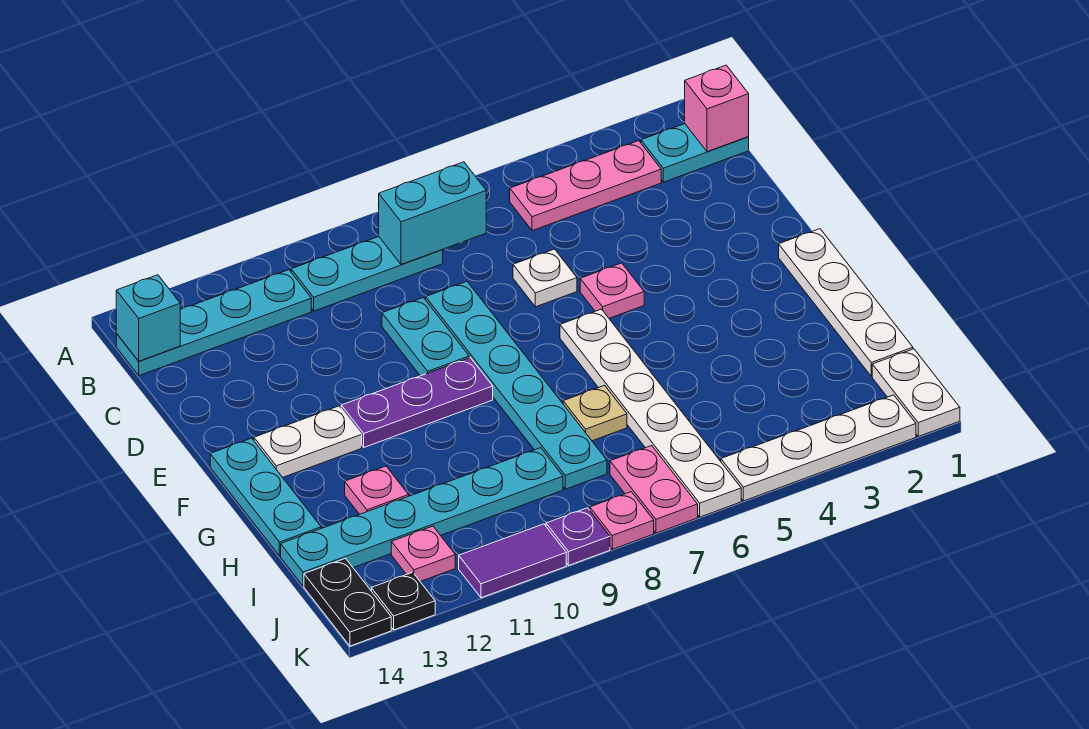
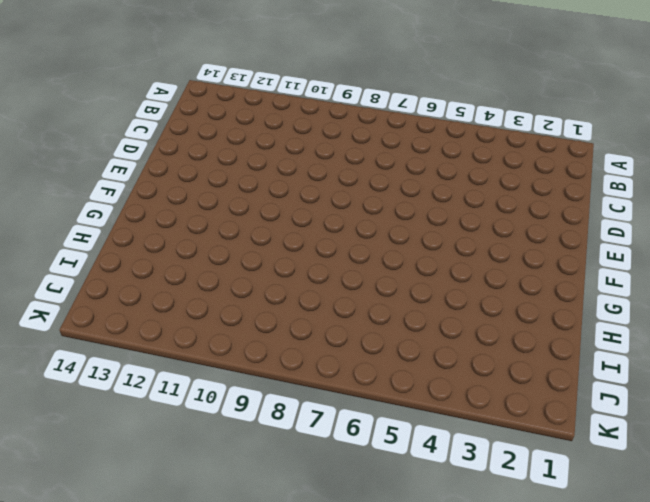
none -> cyan 1x2 plate [641,124,749,182]
none -> pink 1x3 plate [510,141,661,231]
none -> cyan 1x3 plate [291,237,443,311]

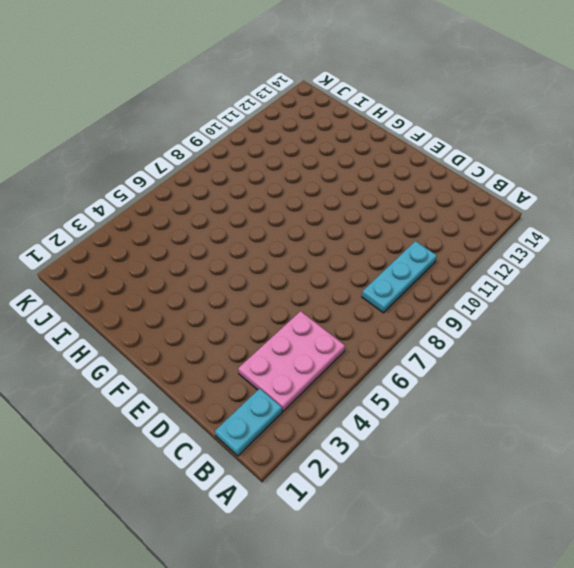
pink 2x3 plate [238,311,345,411] -> pink 1x3 plate [510,141,661,231]
none -> cyan 1x4 plate [116,270,311,376]
none -> white 1x1 plate [513,249,577,307]
none -> cyan 1x6 plate [426,282,607,489]

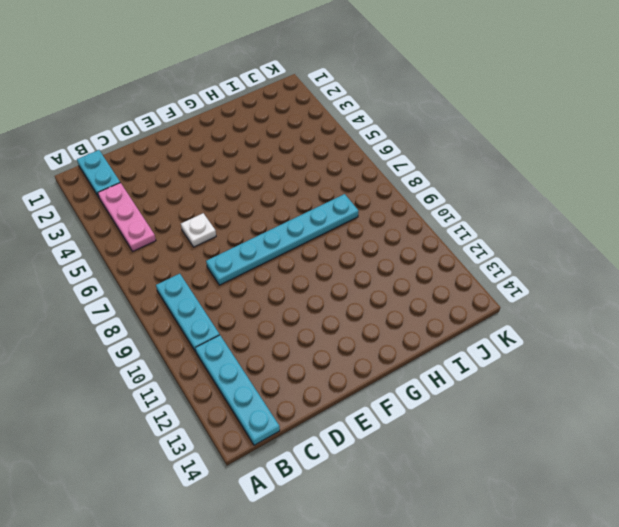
none -> cyan 1x2 plate [382,298,469,376]
none -> pink 1x1 plate [580,263,644,318]
none -> white 1x4 plate [779,229,913,376]

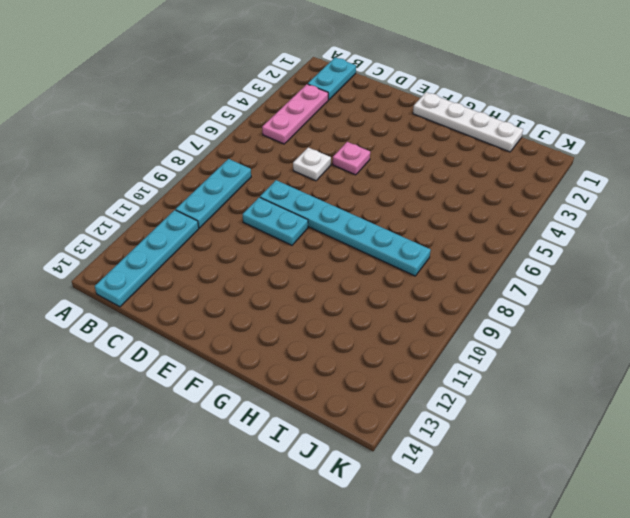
none -> white 1x6 plate [560,309,741,517]
none -> purple 1x3 plate [341,358,493,447]
none -> white 1x2 plate [254,406,362,477]

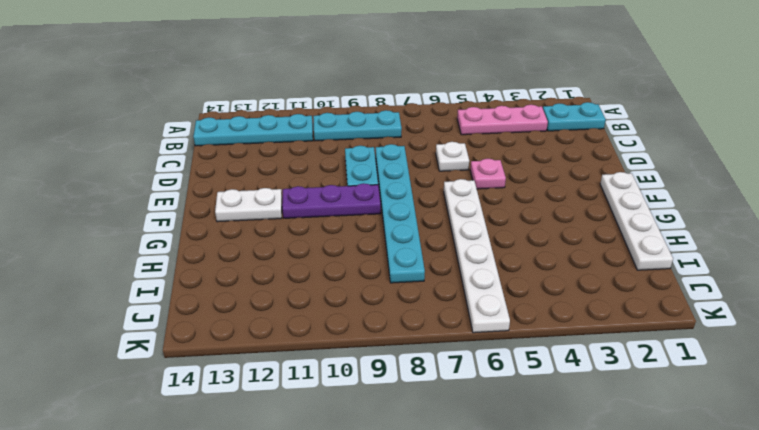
none -> cyan 1x3 plate [210,438,321,556]
none -> tan 1x1 plate [563,385,627,441]
none -> pink 1x1 plate [345,466,409,514]

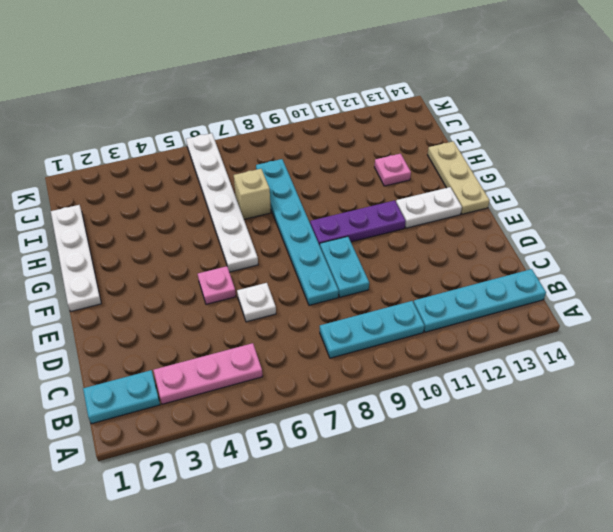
tan 1x3 plate [428,141,490,214] -> cyan 1x3 plate [210,438,321,556]
tan 1x1 brick [234,169,271,219] -> tan 1x1 plate [563,385,627,441]
none -> cyan 1x6 plate [281,448,563,586]
none -> white 1x2 plate [872,349,960,436]
none -> pink 1x2 plate [610,446,698,533]

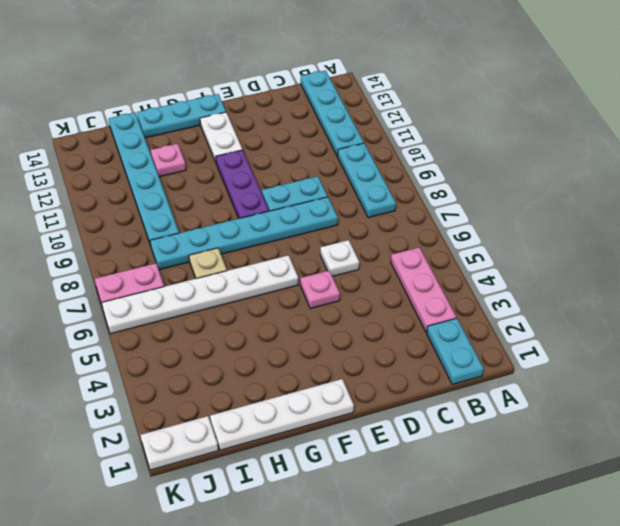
none -> pink 1x1 plate [391,526,455,582]
none -> black 1x2 plate [304,558,391,646]
none -> white 1x4 plate [721,395,916,501]

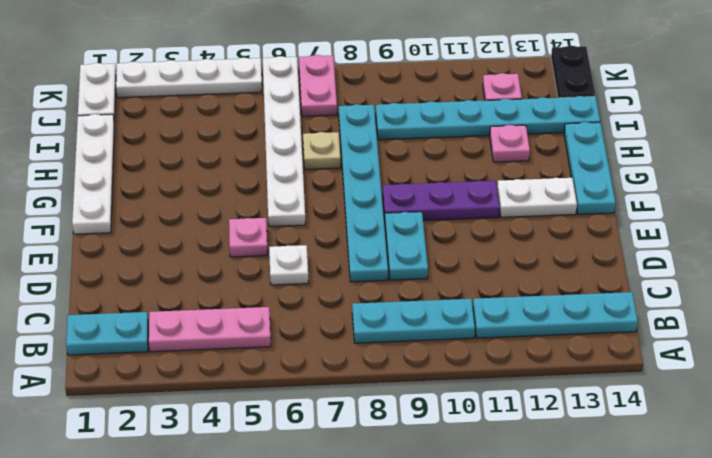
none -> pink 1x1 plate [590,492,654,549]
none -> purple 1x1 plate [546,508,610,566]
none -> purple 1x2 tile [459,524,566,598]

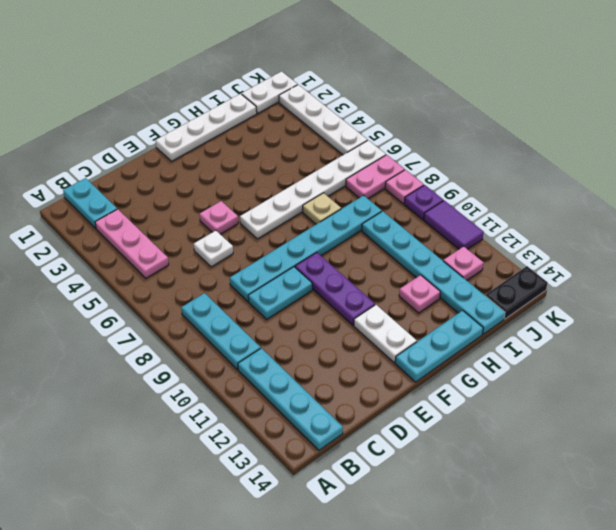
none -> black 1x1 plate [371,572,435,630]
none -> pink 1x1 brick [685,65,749,152]
none -> cyan 1x2 brick [379,162,486,265]

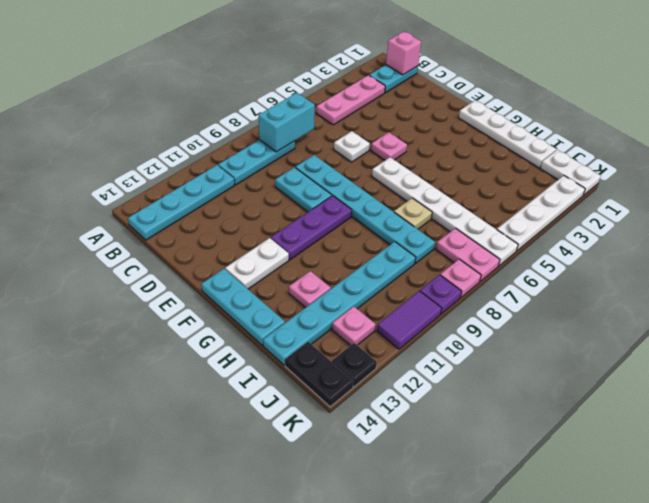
none -> cyan 1x1 brick [116,275,180,361]

